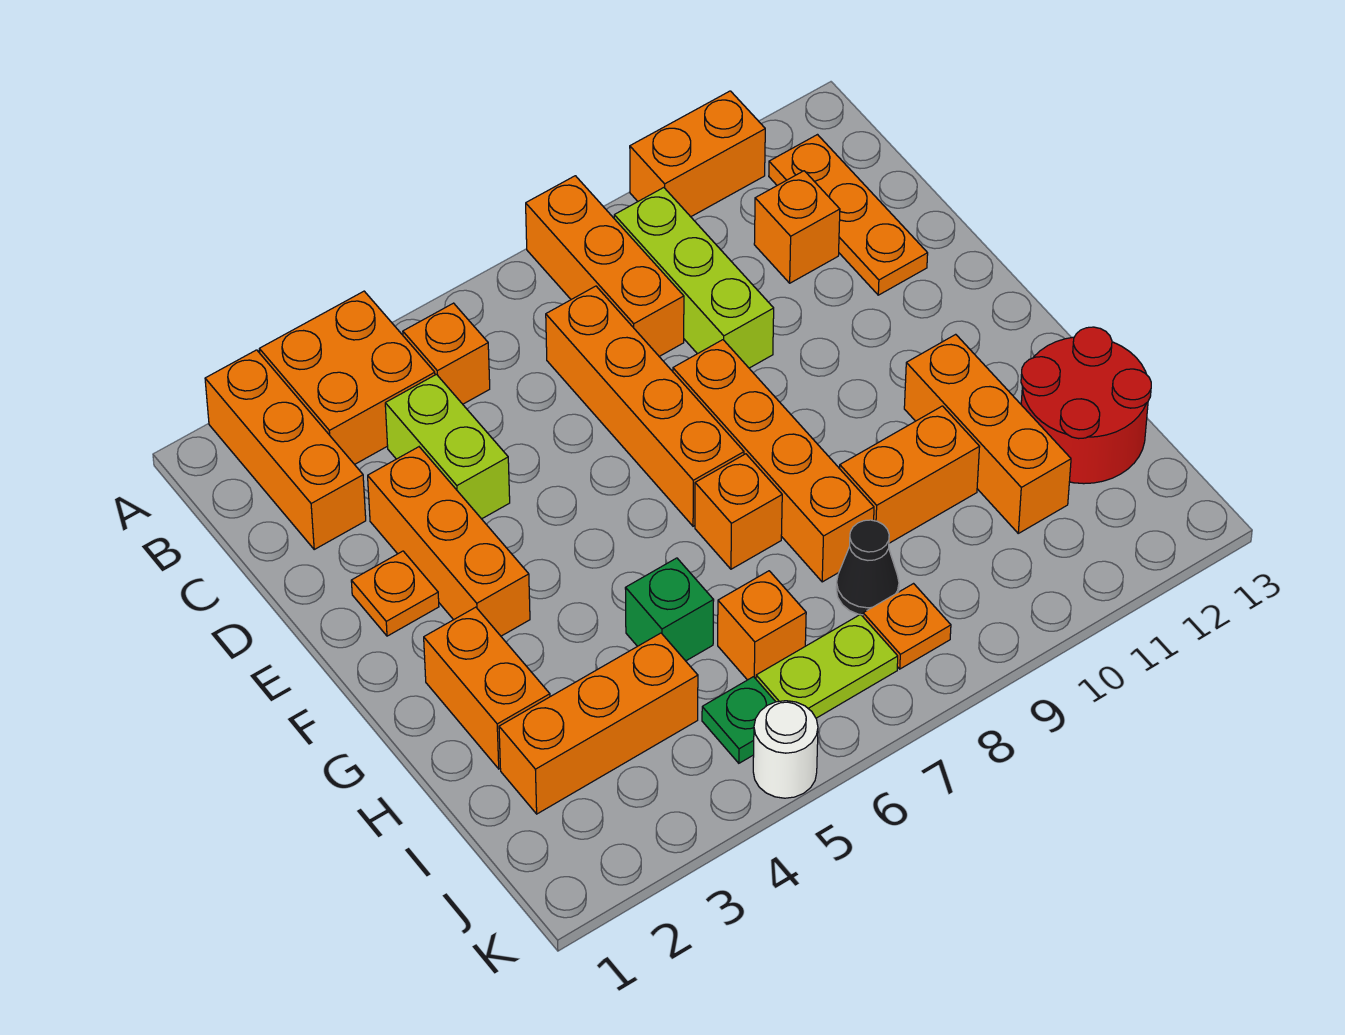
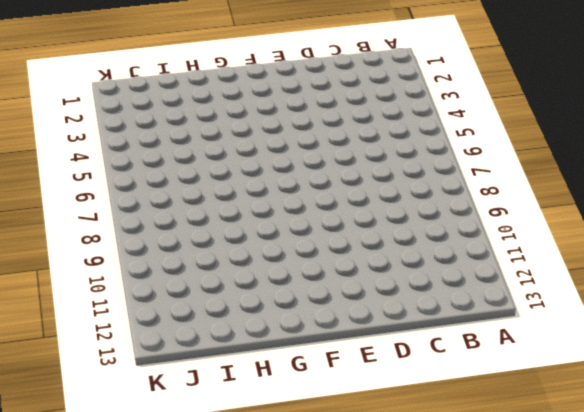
none -> orange 1x3 brick [205,350,366,549]
none -> orange 2x2 brick [259,291,435,464]
none -> orange 1x3 brick [526,176,684,356]

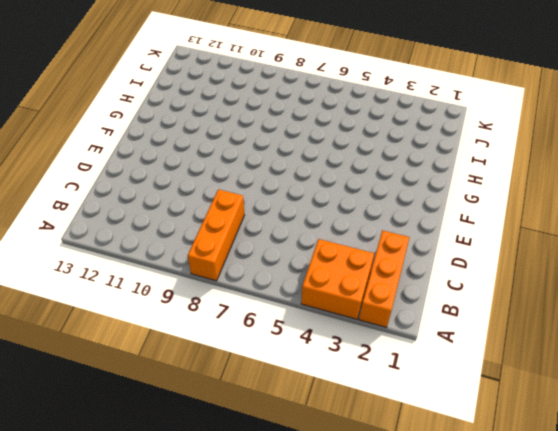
none -> orange 1x2 brick [630,91,765,217]
none -> orange 1x1 brick [403,303,490,404]
none -> lime 1x3 brick [614,188,774,368]

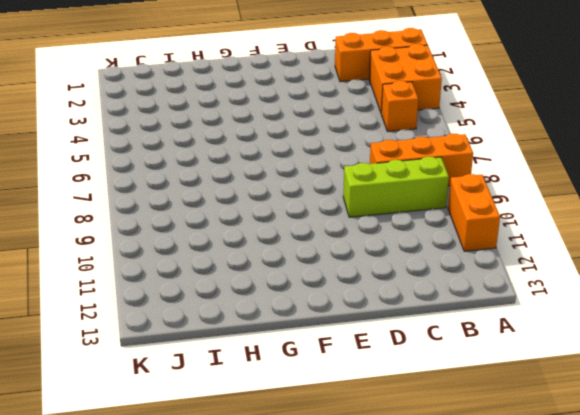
none -> orange 1x3 plate [769,135,928,295]
none -> lime 1x2 brick [385,374,510,519]
none -> orange 1x4 brick [546,286,744,526]

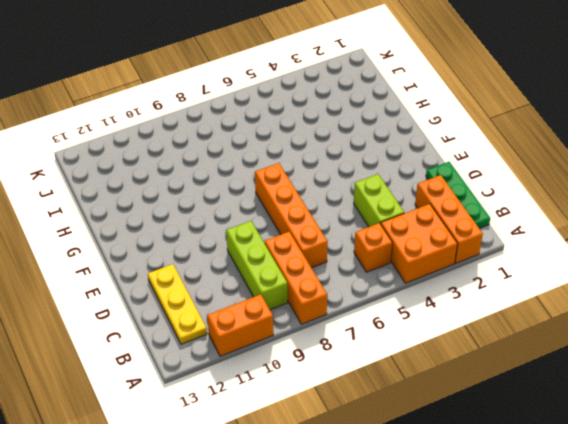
green 1x3 plate [426,162,490,228] -> none
yellow 1x3 plate [148,264,207,344] -> orange 1x3 plate [769,135,928,295]
none -> orange 1x1 brick [754,171,840,283]
none -> orange 1x3 brick [368,447,530,636]
none -> orange 1x1 plate [351,551,439,636]

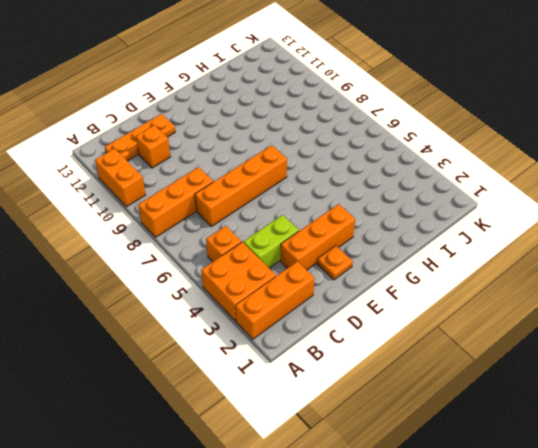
none -> lime 1x3 brick [614,188,774,368]
none -> orange 1x4 brick [673,340,874,582]
none -> orange 1x2 brick [424,607,550,769]

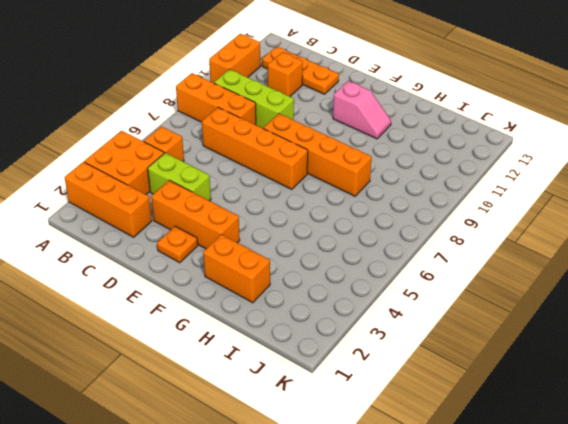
pink 1x2 slope [333,81,391,139] -> orange 1x3 brick [904,334,1071,533]
none -> orange 1x1 brick [695,454,782,569]
none -> green 1x1 brick [625,558,714,661]
none -> orange 1x2 brick [840,406,979,543]

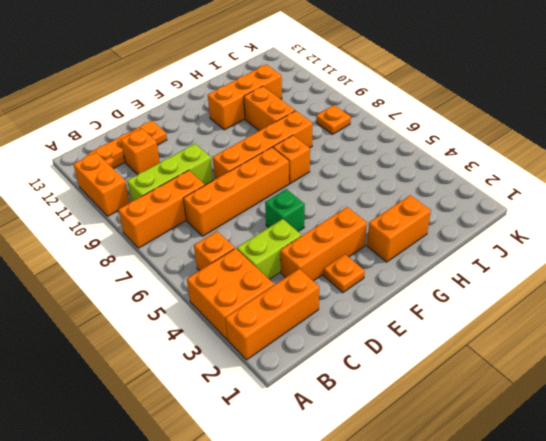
green 1x1 brick [265,189,305,231] -> green 1x1 brick moved to [625,558,714,661]
none -> red 2x2 round brick [1021,327,1151,484]
none -> orange 1x3 brick [499,633,698,814]
none -> orange 1x1 brick [718,571,806,680]

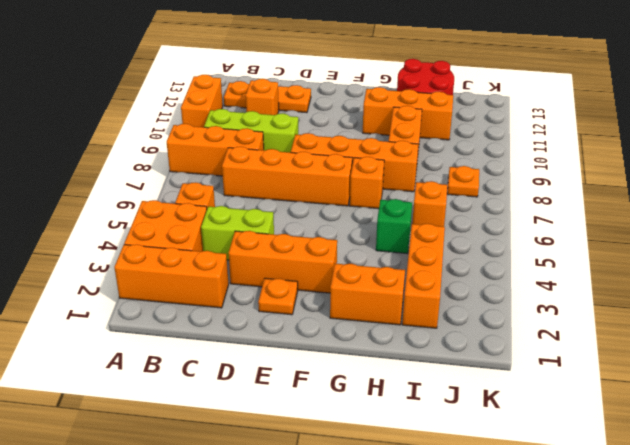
none -> black 1x1 cone [836,520,899,615]
none -> green 1x1 plate [702,677,775,763]
none -> lime 1x2 plate [756,614,898,718]

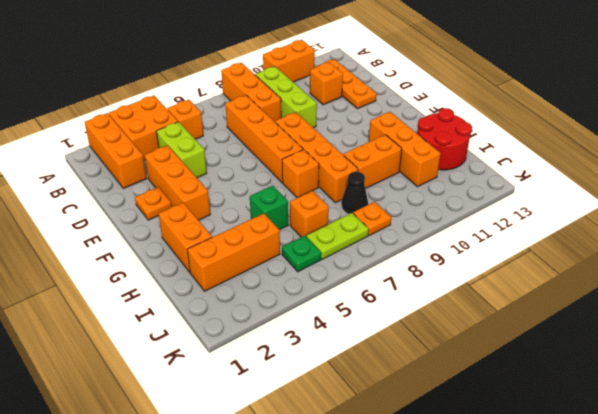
none -> white 1x1 round brick [753,701,818,798]

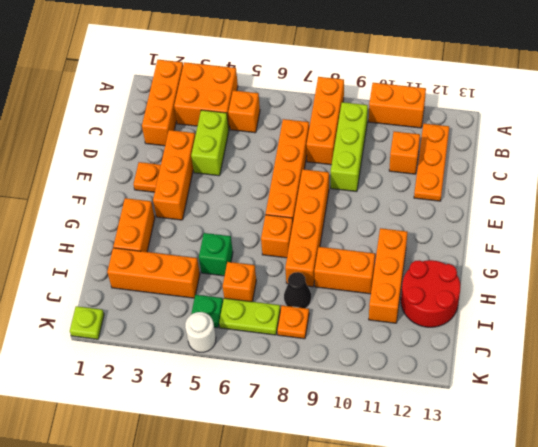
lime 1x1 plate [70,306,104,339] -> none

